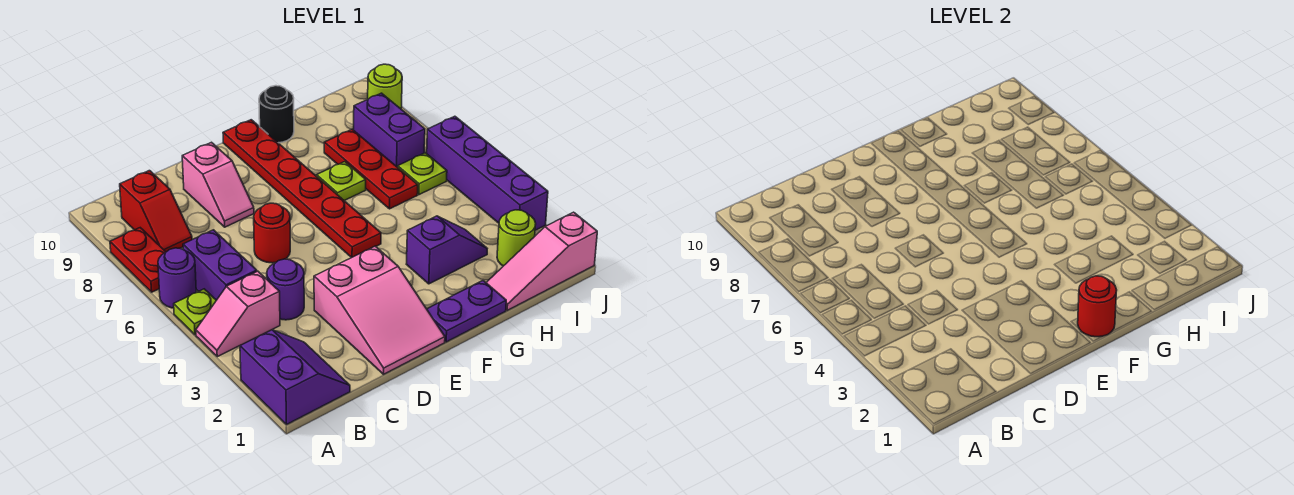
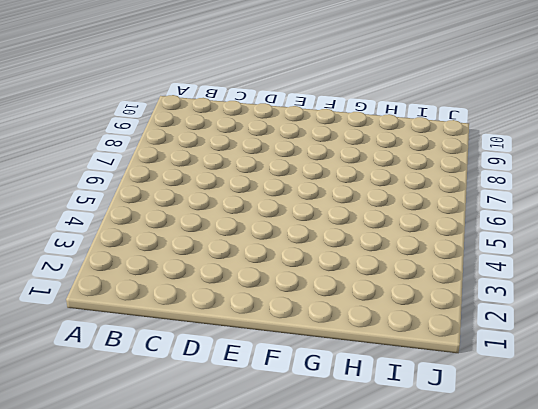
none -> purple 2x2 slope [240,330,350,425]
none -> pink 1x2 slope [196,271,280,357]
none -> lime 1x1 plate [174,289,216,335]

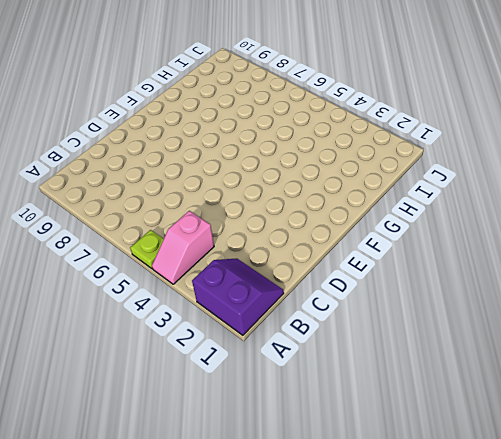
none -> purple 1x1 round brick [158,248,196,308]
none -> red 1x2 plate [110,228,166,292]
none -> purple 1x2 brick [183,230,257,300]

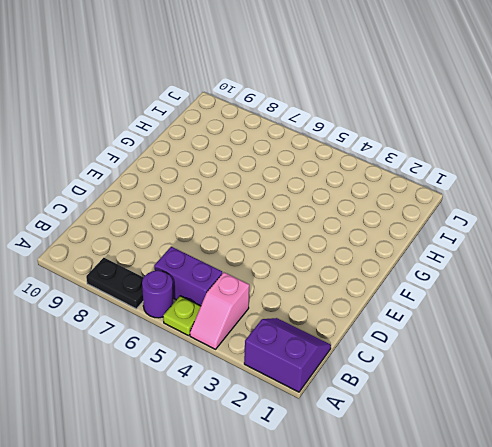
black 1x2 plate [86,258,144,309] -> red 1x2 plate [110,228,166,292]
none -> red 1x2 slope [120,171,192,252]
none -> purple 1x1 round brick [267,259,304,320]
none -> pink 2x3 slope [314,246,445,374]

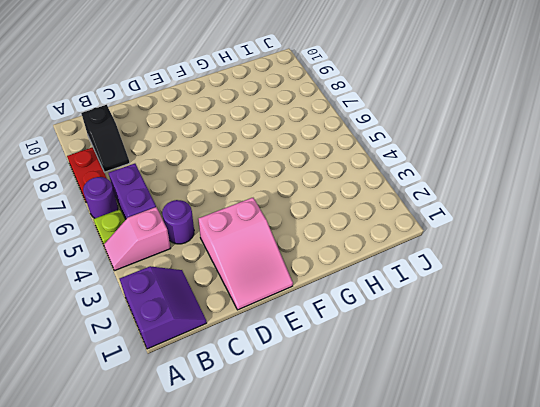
black 1x2 slope [81,105,130,172] -> red 1x2 slope [120,171,192,252]
none -> red 1x1 round brick [254,203,290,263]
none -> pink 1x2 slope [182,142,254,227]
none -> purple 1x2 plate [427,281,506,342]

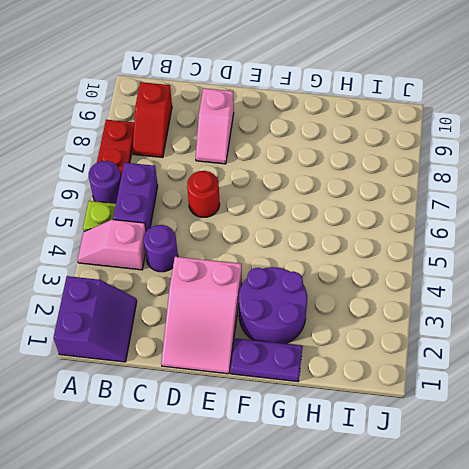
purple 2x2 round brick [239,267,307,344] -> purple 1x2 slope [407,216,487,284]
none -> red 1x6 plate [223,120,381,258]
none -> lime 1x1 plate [317,162,366,201]
none -> black 1x1 round brick [259,86,294,143]

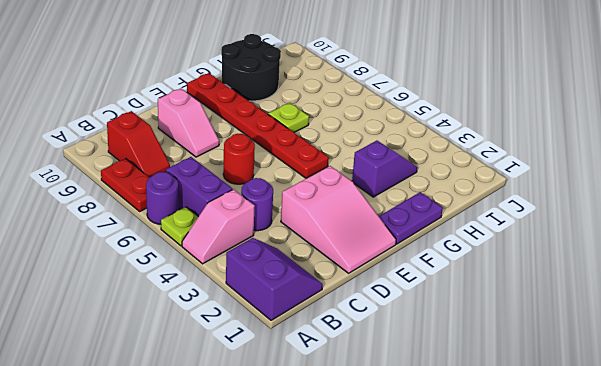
black 2x2 round brick [221,34,281,101] -> black 1x1 round brick [259,86,294,143]
none -> pink 1x3 slope [486,212,597,310]
none -> red 1x3 plate [324,129,418,209]
none -> lime 1x1 round brick [497,210,536,266]

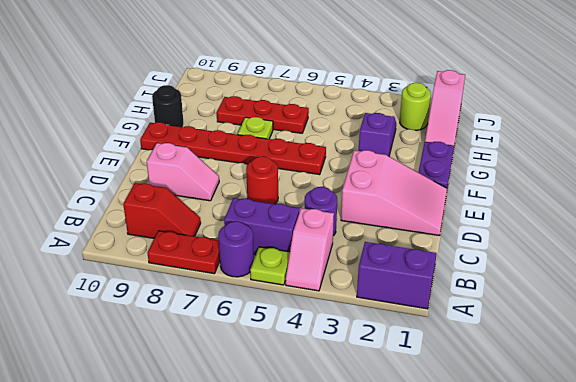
none -> lime 1x1 plate [398,153,447,195]
none -> purple 1x2 brick [354,93,425,167]
none -> purple 1x4 brick [426,116,548,230]

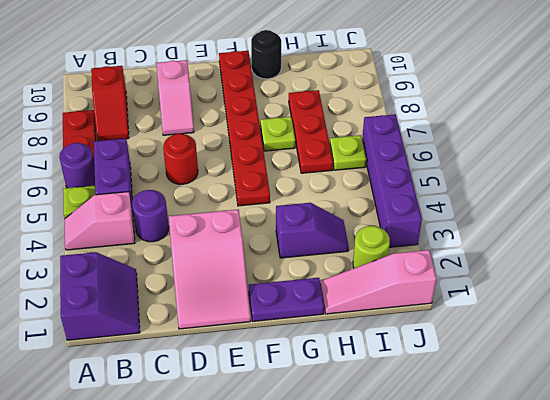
none -> purple 1x2 brick [354,93,425,167]
none -> lime 1x1 round brick [368,64,402,109]
none -> red 1x1 round brick [1078,276,1117,337]

